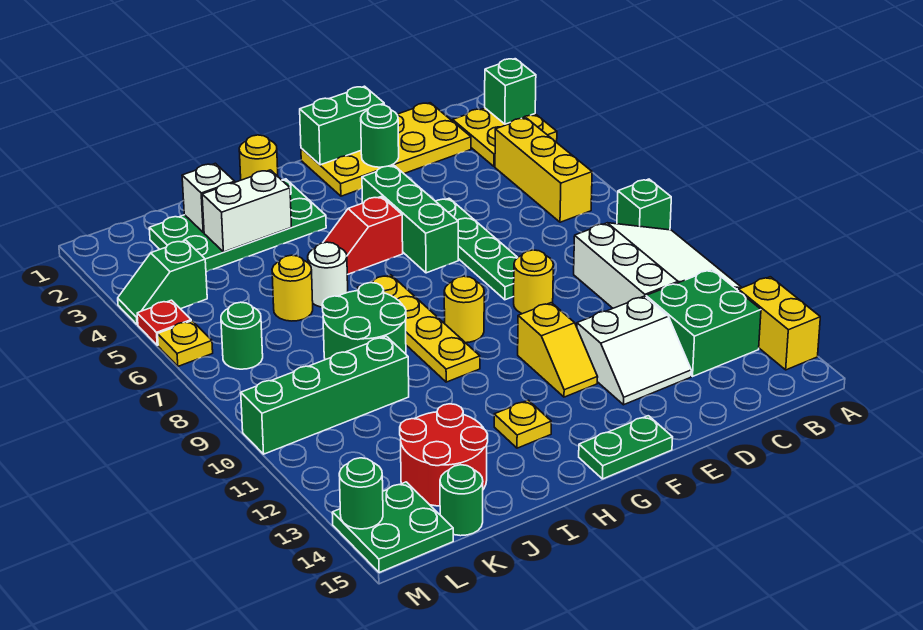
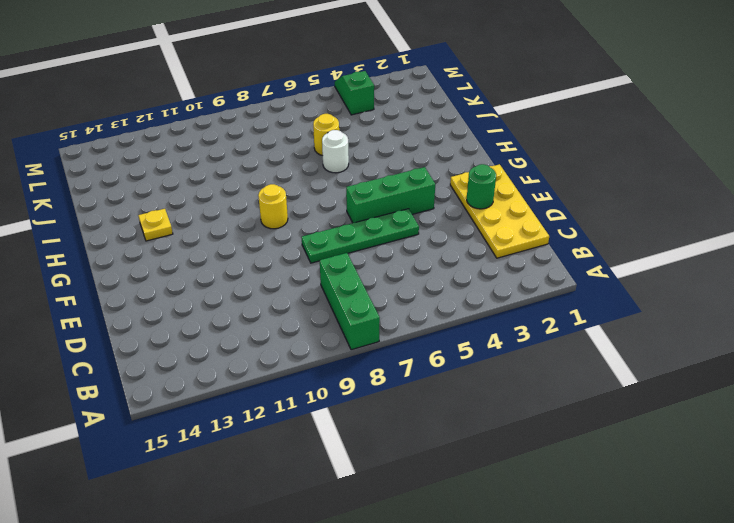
green 1x3 brick [320,253,380,350] -> green 1x1 brick [617,179,671,230]
none -> yellow 2x2 plate [453,108,557,167]
none -> white 3x3 slope [574,223,742,308]
none -> yellow 1x2 brick [739,277,820,370]
none -> yellow 1x3 brick [495,118,592,222]

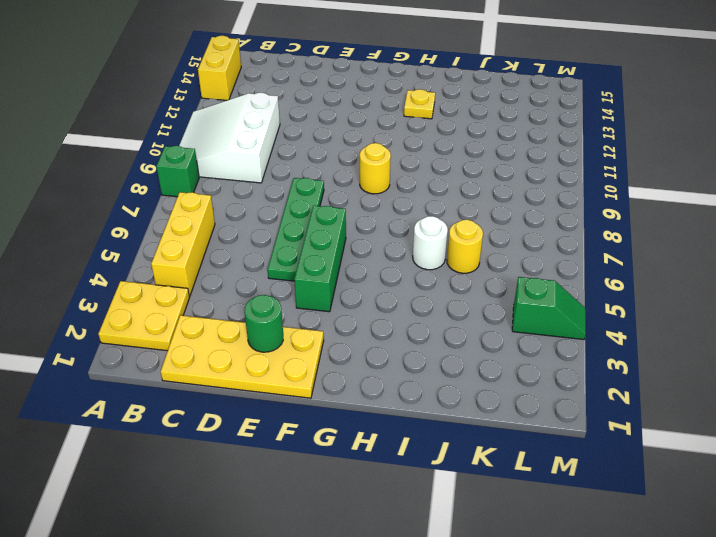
none -> green 2x2 brick [646,270,761,376]
none -> white 2x2 slope [577,296,691,405]
none -> yellow 1x1 round brick [514,250,553,314]
none -> yellow 1x2 slope [518,303,598,397]

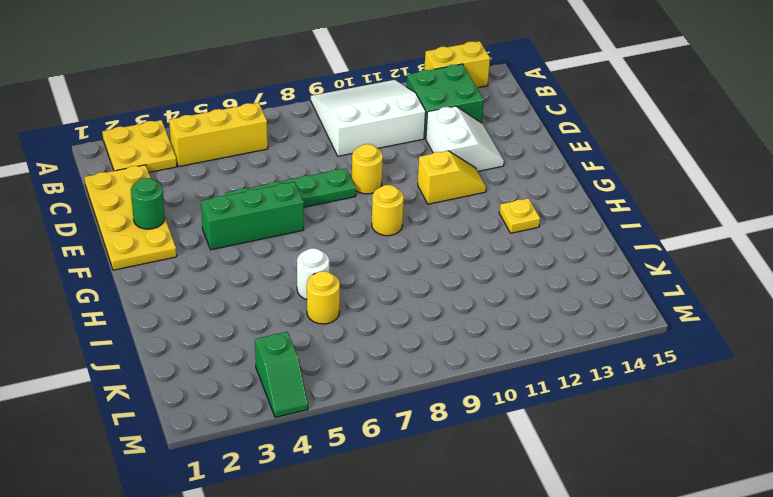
none -> green 1x1 brick [617,179,671,230]
none -> green 1x2 plate [579,416,673,479]
none -> red 1x2 slope [323,197,403,275]
none -> yellow 1x1 round brick [239,135,278,180]

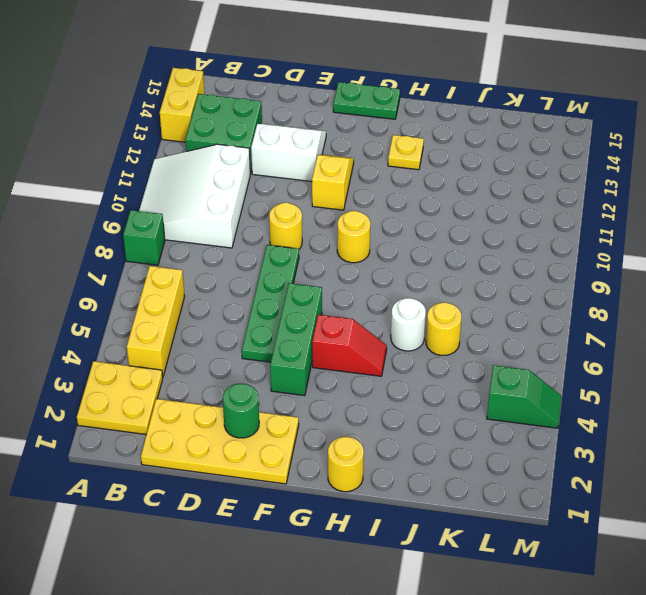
none -> green 2x4 plate [149,179,326,272]
none -> yellow 1x4 plate [358,275,480,382]
none -> green 2x2 round brick [322,283,406,360]
none -> green 1x4 brick [241,336,409,454]

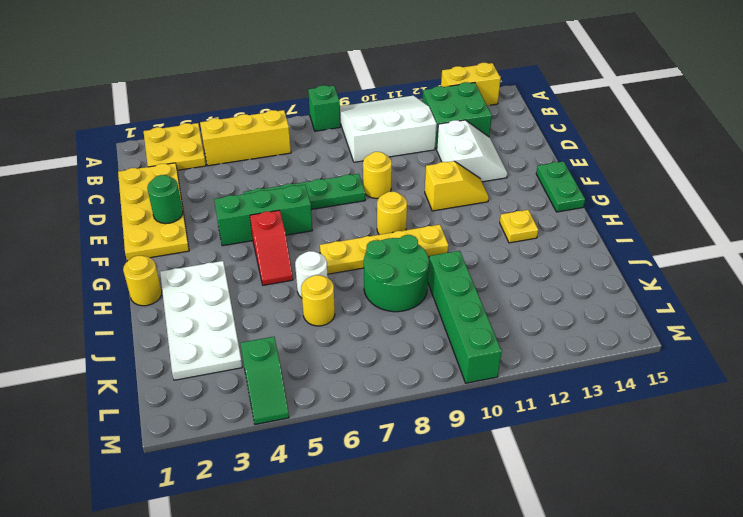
white 2x4 plate [160,261,242,380] -> green 2x4 plate [149,179,326,272]
none -> red 2x2 round brick [400,404,488,506]
none -> green 1x1 round brick [440,465,483,536]
none -> green 1x1 round brick [221,302,263,369]
none -> green 2x2 plate [332,482,453,573]

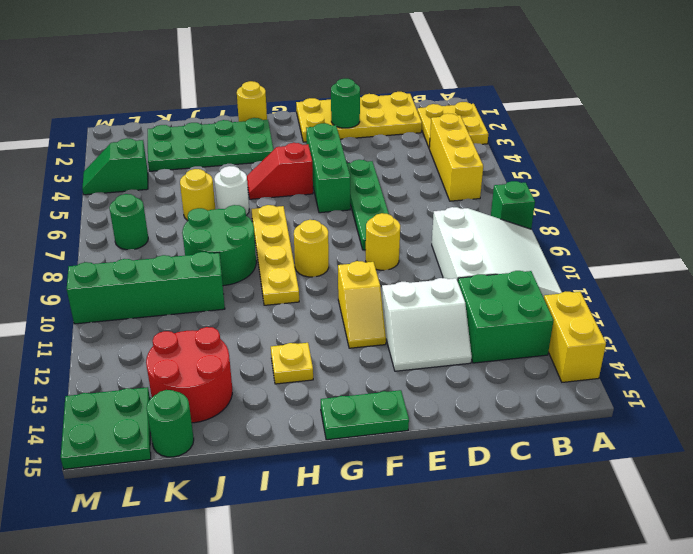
none -> red 1x1 plate [137,300,191,345]
none -> yellow 1x1 plate [158,321,213,366]
none -> green 1x1 brick [485,59,536,124]
none -> green 1x2 brick [300,86,384,165]

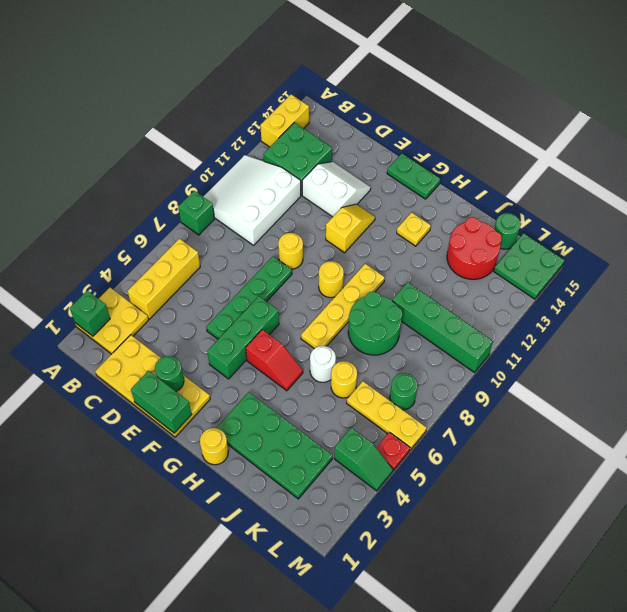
yellow 1x3 plate [347,381,427,450] -> yellow 1x1 plate [158,321,213,366]
none -> white 1x2 brick [202,170,291,252]
none -> white 1x1 brick [182,163,235,233]
none -> green 1x1 round brick [339,458,383,529]

